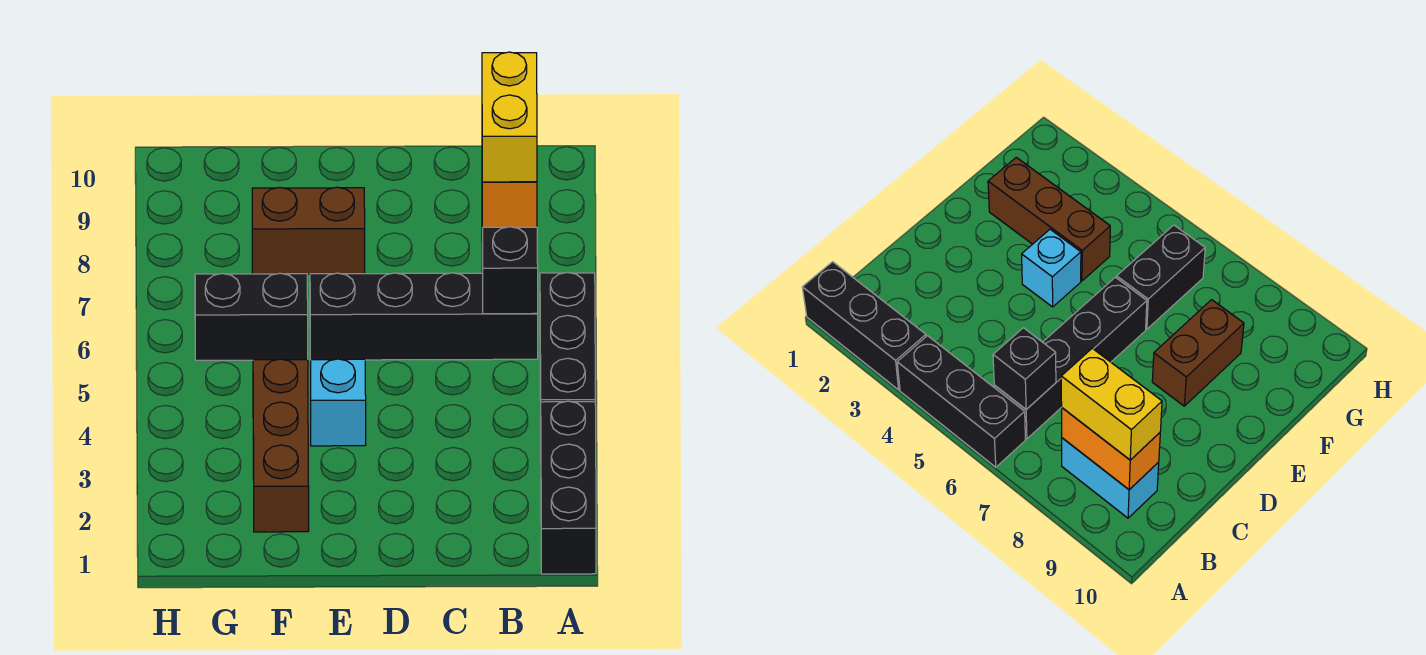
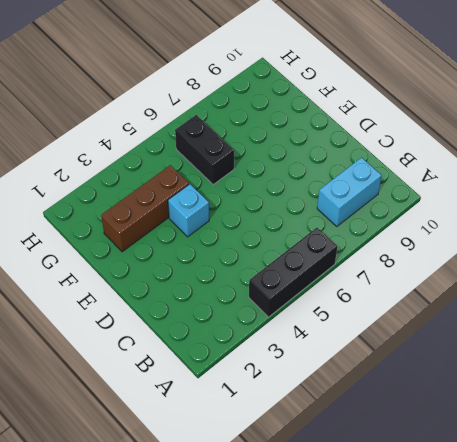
none -> black 1x3 brick [541,401,596,574]
none -> black 1x4 brick [310,273,538,360]

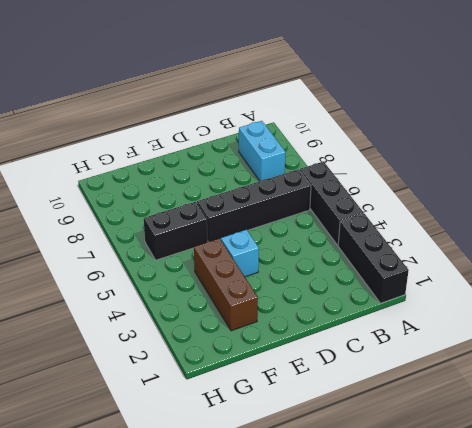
none -> brown 1x2 brick [252,187,365,274]
none -> black 1x1 brick [482,227,538,314]

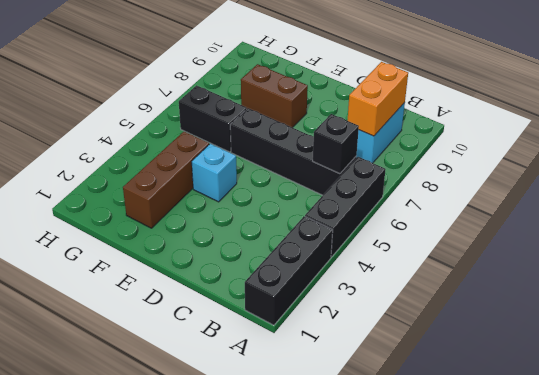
none -> yellow 1x2 brick [482,52,537,182]

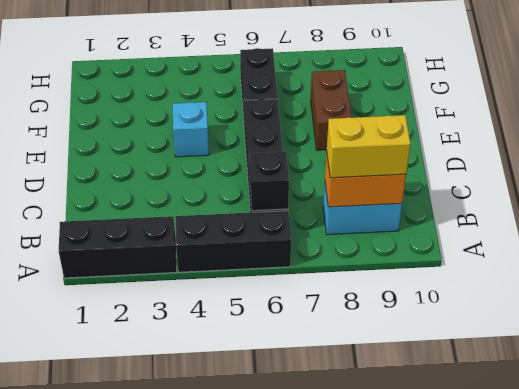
none -> brown 1x3 brick [253,359,309,532]

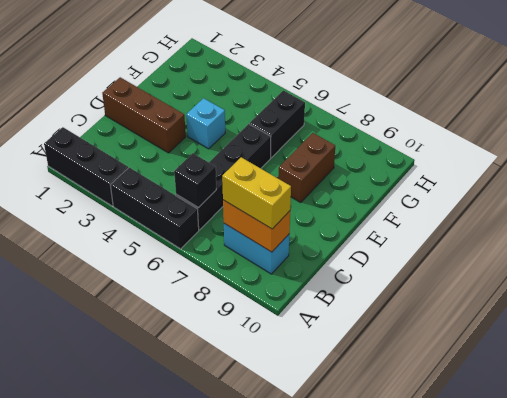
brown 1x3 brick [102,77,186,153] -> brown 1x3 brick moved to [253,359,309,532]

